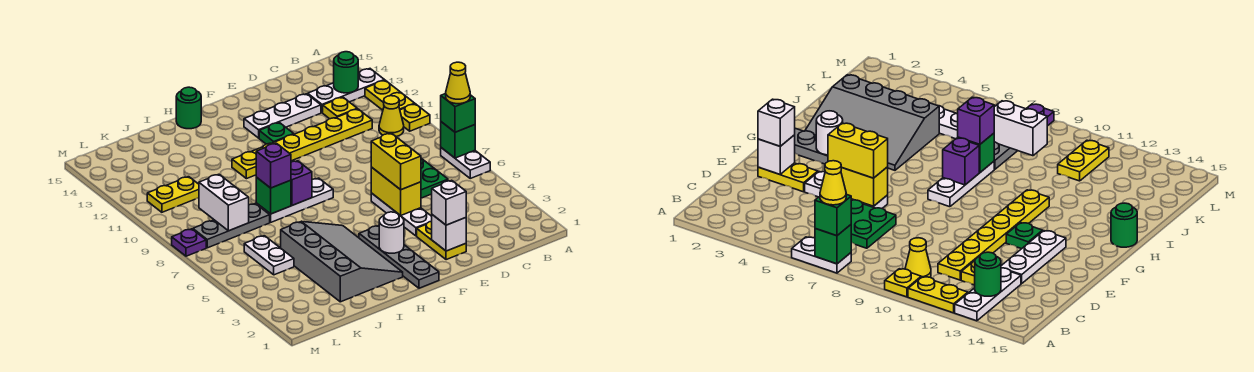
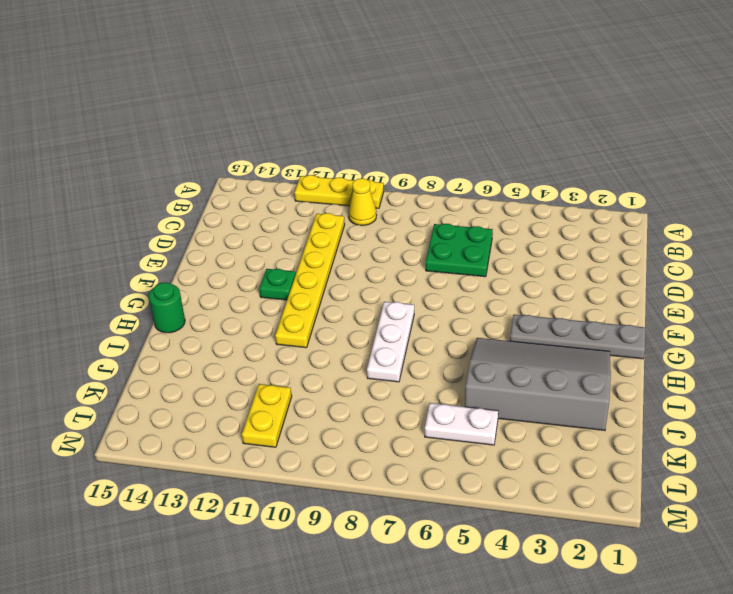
none -> white 1x2 plate [441,148,490,178]
none -> white 1x3 plate [308,69,384,113]
none -> yellow 1x1 plate [323,97,357,119]
none -> white 1x3 plate [244,94,321,138]

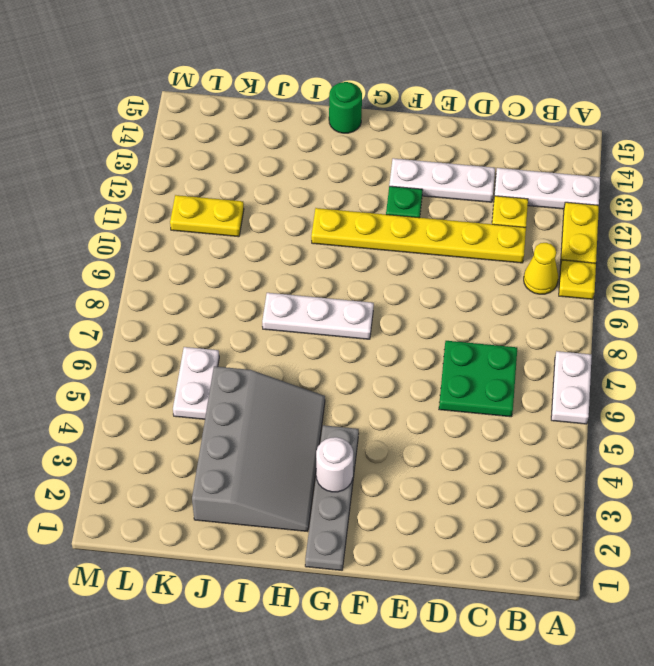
none -> yellow 1x2 plate [417,221,466,260]
none -> white 1x3 plate [371,193,432,236]
none -> grey 1x3 plate [193,204,270,248]
none -> purple 1x1 plate [172,229,206,256]

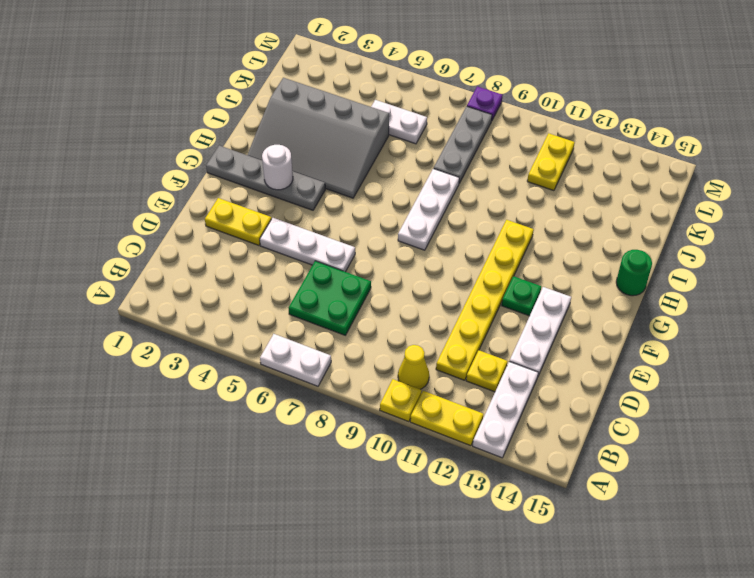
none -> green 1x1 brick [441,122,475,158]
none -> green 1x1 round brick [334,52,358,93]
none -> white 1x1 brick [432,215,466,251]
none -> yellow 1x2 brick [371,167,421,215]

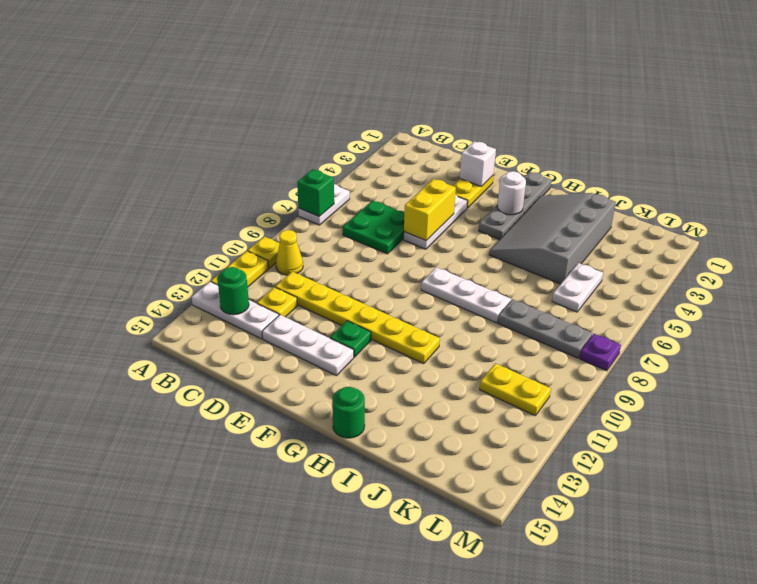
none -> purple 1x1 brick [291,161,312,205]
none -> green 1x1 brick [256,177,291,214]
none -> white 1x2 brick [199,174,249,231]
none -> green 1x1 brick [441,94,475,132]

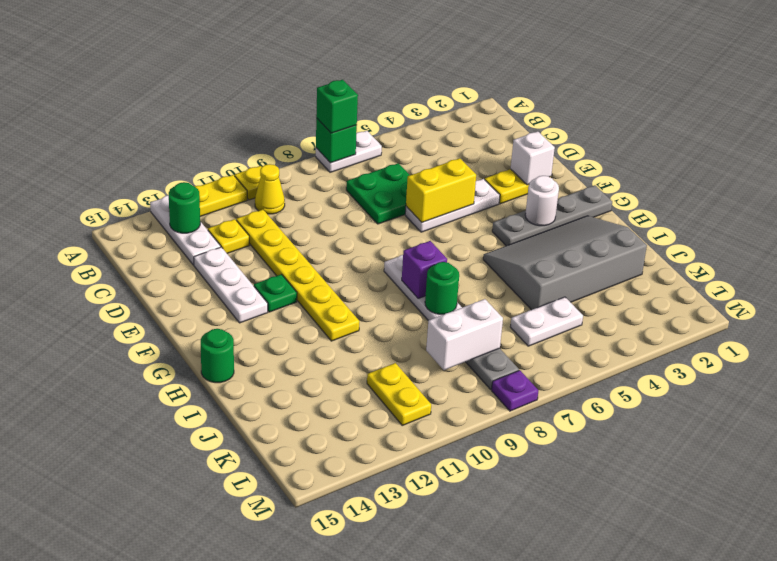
green 1x1 round brick [425,262,459,314] -> green 1x1 brick [256,177,291,214]
none -> white 1x1 brick [432,180,466,225]
none -> yellow 1x2 brick [371,133,421,190]
none -> purple 1x1 brick [256,143,291,188]
none -> yellow 1x1 cone [446,62,470,104]

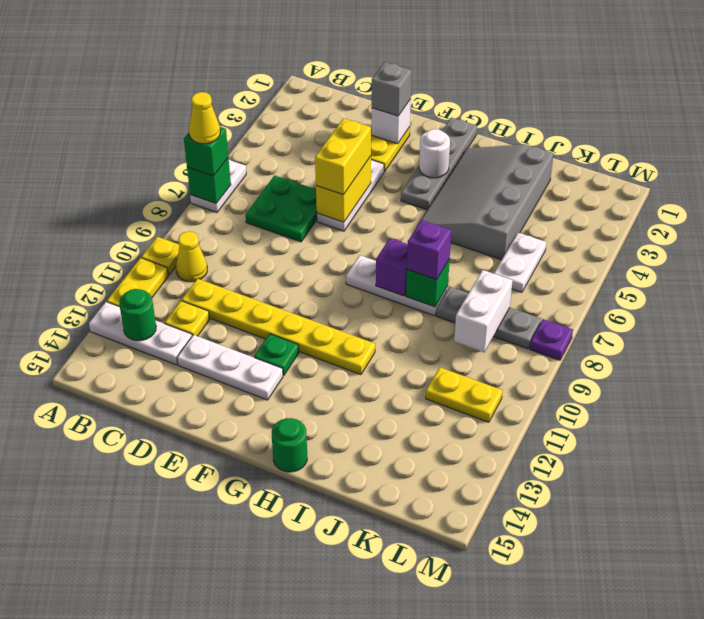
grey 1x1 brick [372,62,412,116] -> white 1x1 brick [432,180,466,225]

